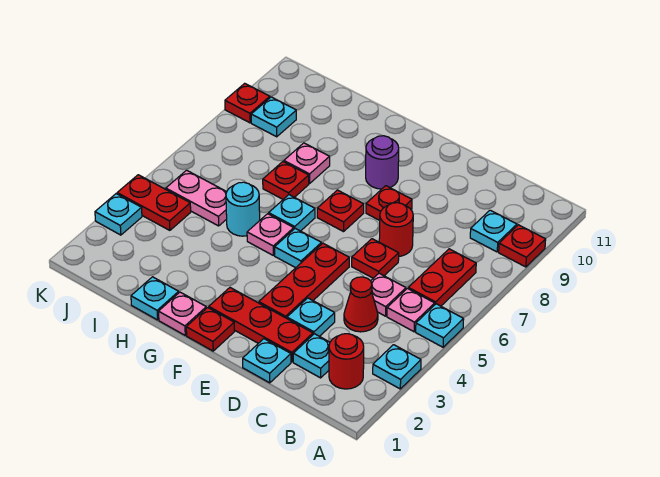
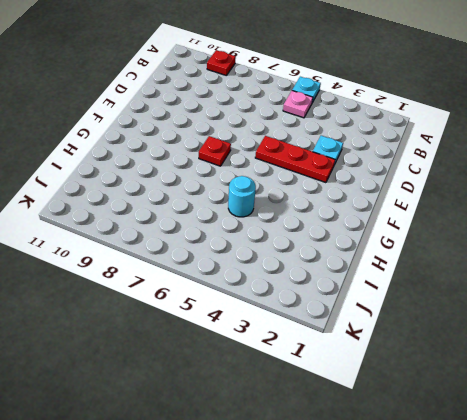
none -> cyan 1x1 plate [373,345,421,389]
none -> red 1x1 round brick [329,334,364,389]
none -> red 1x2 plate [408,249,476,306]
none -> cyan 1x1 plate [470,210,517,252]

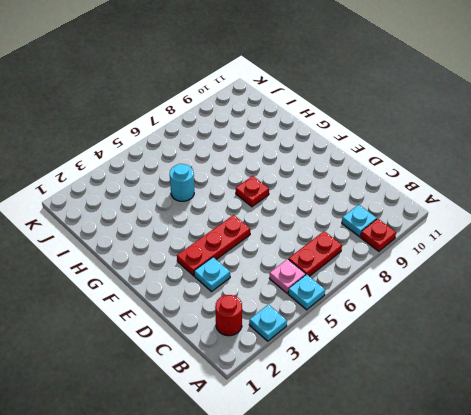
none -> cyan 1x1 plate [293,334,330,378]
none -> red 1x1 cone [344,277,378,332]
none -> pink 1x1 plate [371,273,406,316]
none -> cyan 1x1 plate [243,339,291,383]

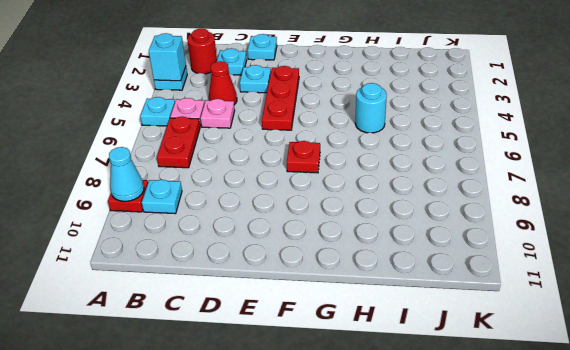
cyan 1x1 brick [149,33,186,81] -> none
cyan 1x1 cone [109,147,144,201] -> none
none -> red 1x3 plate [209,288,313,362]
none -> red 1x1 plate [352,239,399,278]
none -> red 1x1 round brick [379,203,413,256]
none -> red 1x1 plate [366,186,412,220]

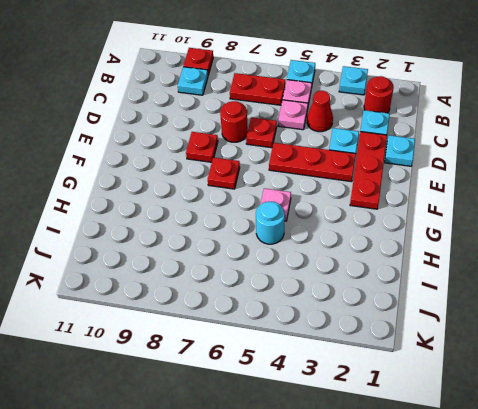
none -> red 1x1 plate [186,308,235,351]
none -> cyan 1x1 plate [275,228,321,268]
none -> purple 1x1 round brick [366,136,399,189]
none -> pink 1x1 plate [159,292,206,335]

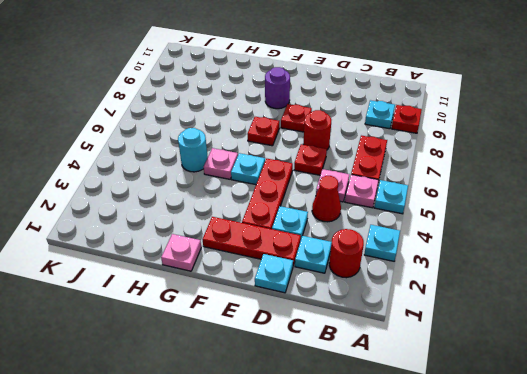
none -> red 1x1 plate [186,308,235,351]
none -> cyan 1x1 plate [269,195,315,231]
none -> cyan 1x1 plate [131,277,179,320]
none -> red 1x1 plate [263,162,309,199]

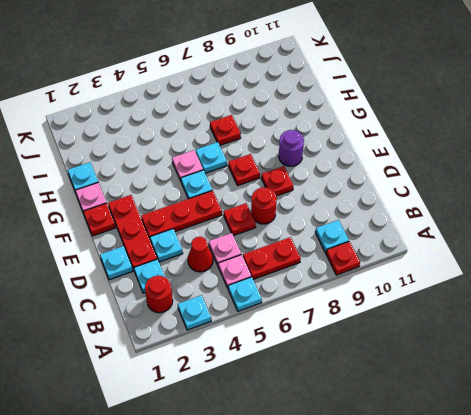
none -> cyan 1x1 round brick [226,182,260,236]
none -> pink 1x1 plate [284,143,330,183]
none -> pink 1x2 plate [166,170,227,226]
none -> red 1x2 plate [117,175,191,230]

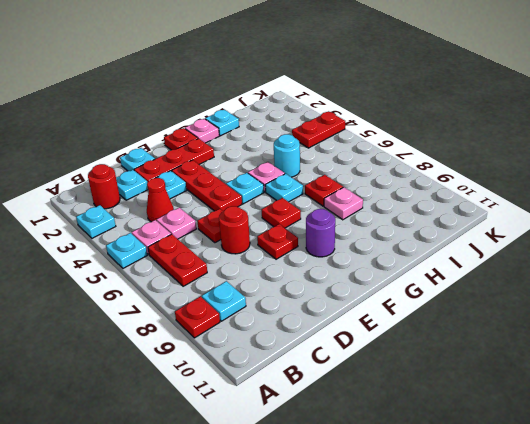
none -> pink 1x2 plate [166,170,227,226]
none -> cyan 1x1 plate [251,97,296,137]
none -> cyan 1x1 plate [95,194,142,235]
none -> red 1x1 plate [225,83,270,123]

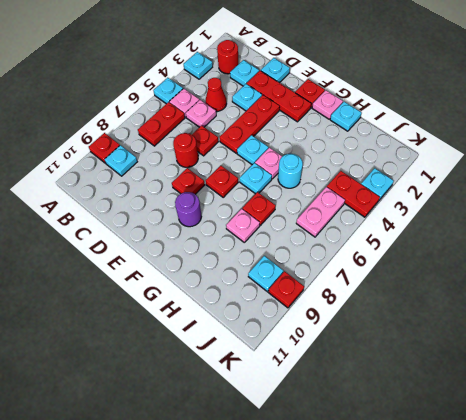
pink 1x2 plate [296,187,345,237] -> pink 1x2 plate turned to [166,170,227,226]

